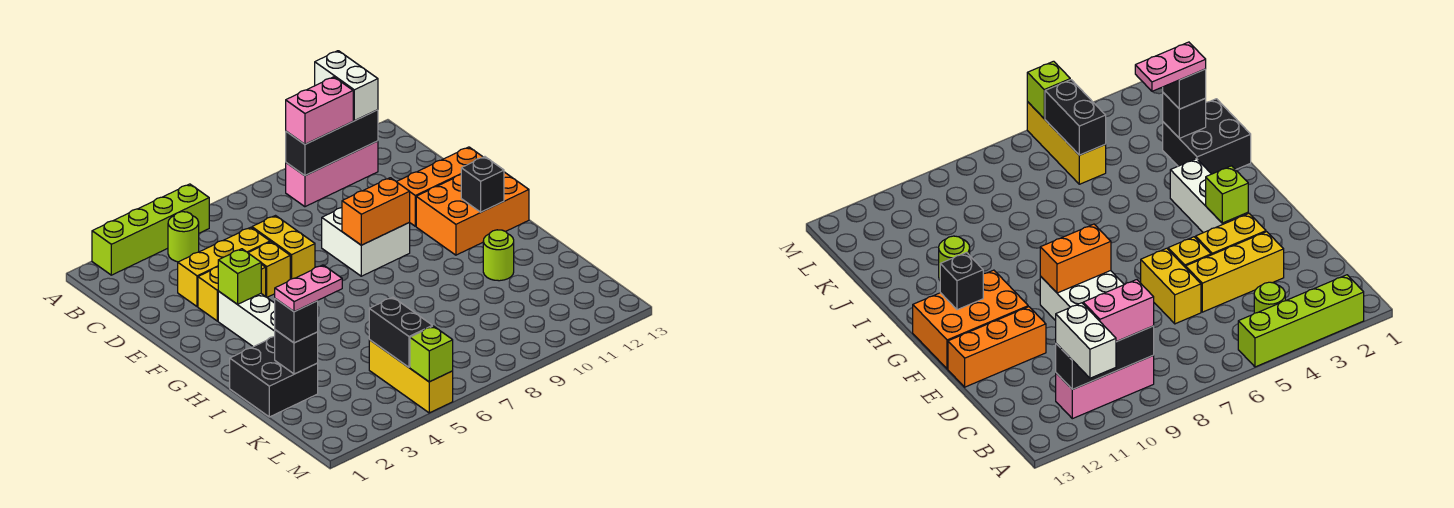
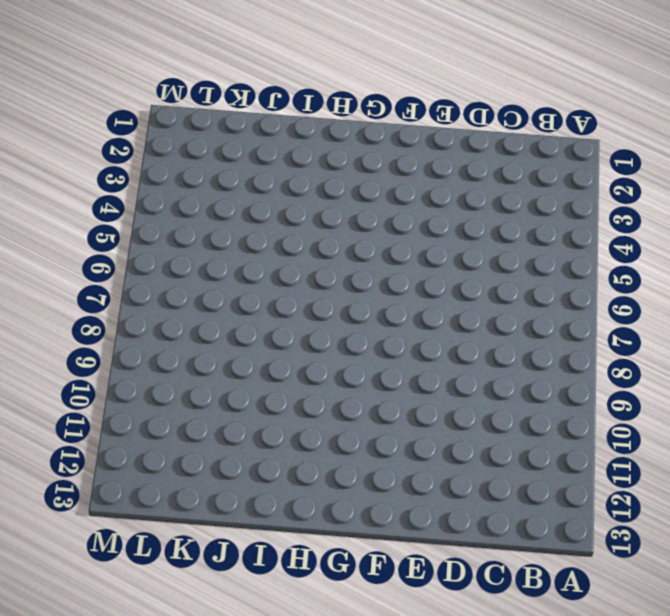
none -> lime 1x4 brick [92,184,209,275]
none -> lime 1x1 round brick [168,212,199,262]
none -> pink 1x3 brick [286,141,378,207]

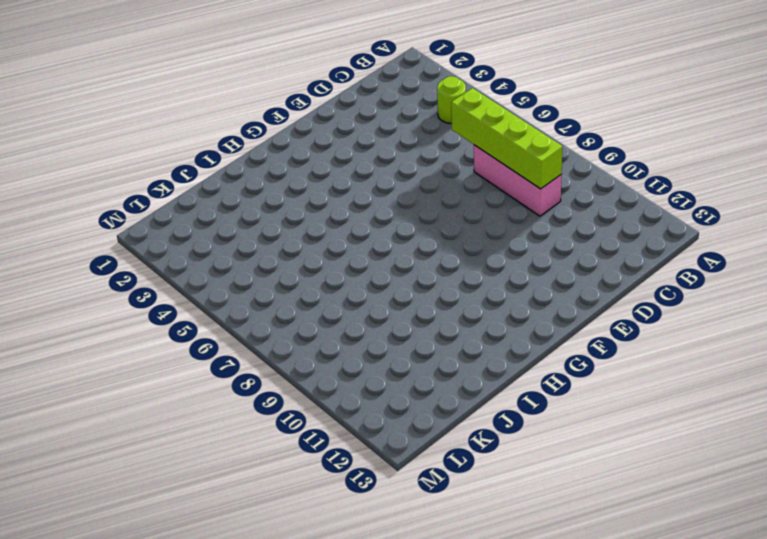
lime 1x4 brick [451,88,563,189] -> lime 1x4 brick moved to [92,184,209,275]
pink 1x3 brick [474,145,562,216] -> pink 1x3 brick moved to [286,141,378,207]
none -> yellow 1x3 brick [178,227,270,307]
none -> yellow 1x2 brick [252,216,315,279]
none -> yellow 1x2 brick [198,264,266,321]

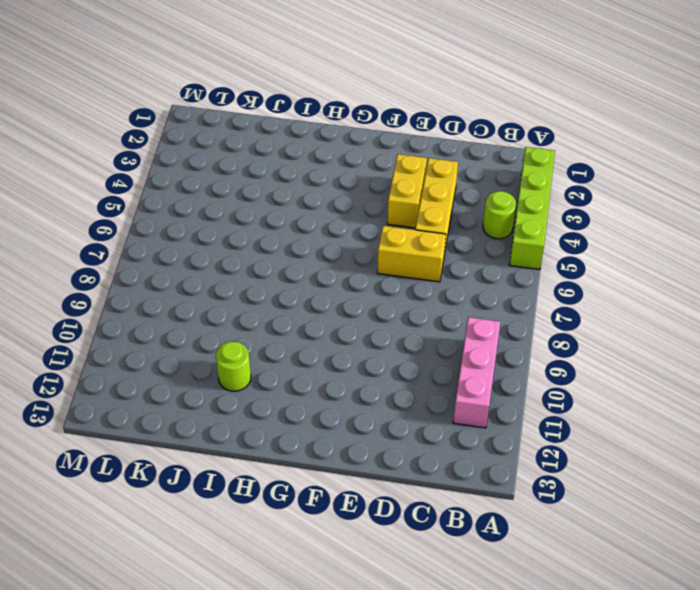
none -> yellow 1x1 brick [248,242,290,297]
none -> white 2x2 brick [322,208,410,276]
none -> orange 1x3 brick [397,147,483,226]

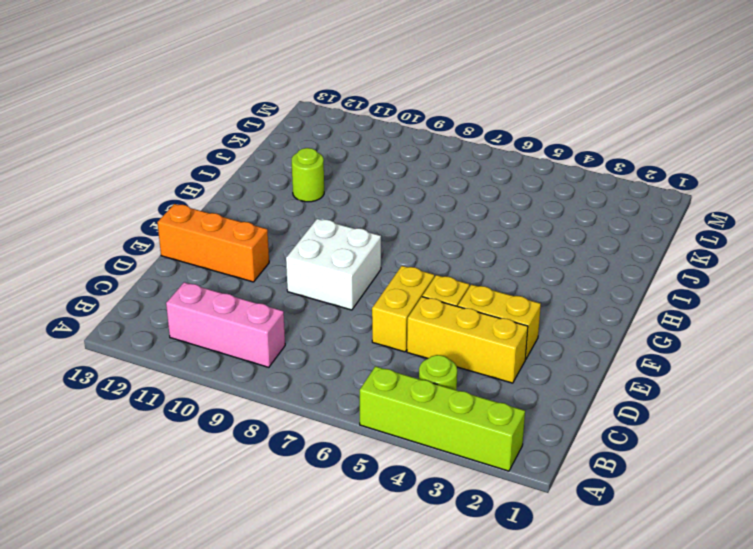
none -> white 1x3 brick [218,291,275,347]
none -> orange 2x3 brick [416,172,529,255]
none -> black 2x2 brick [230,336,318,417]

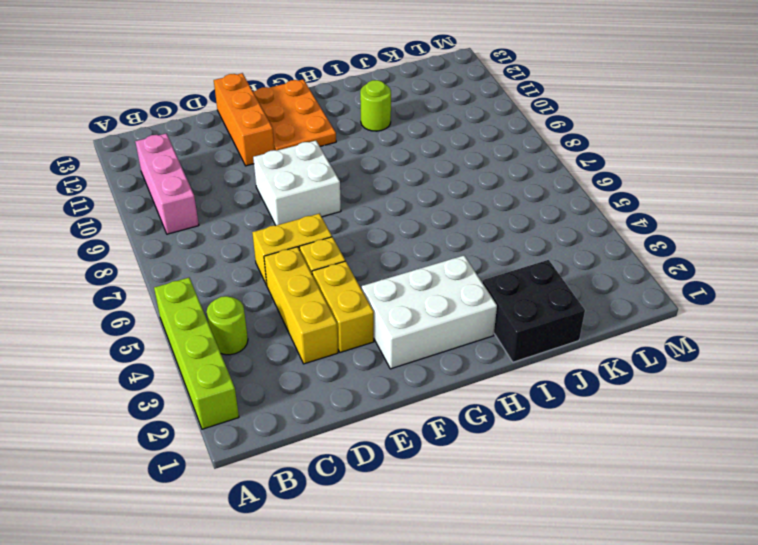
white 2x3 brick [362,256,497,369] -> white 1x3 brick [218,291,275,347]
orange 2x3 plate [253,79,336,151] -> orange 2x3 brick [416,172,529,255]
none -> yellow 1x3 brick [369,340,453,413]
none -> black 1x3 brick [286,110,378,176]
none -> lime 1x1 brick [218,249,261,304]

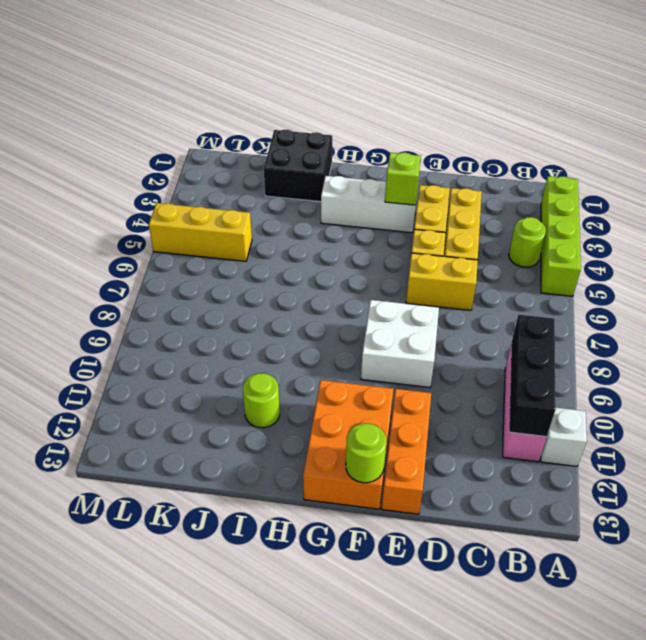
white 1x1 brick [541,408,587,466] -> none
lime 1x1 round brick [346,423,386,483] -> none
none -> orange 1x2 brick [342,178,410,245]
none -> black 1x1 brick [461,157,504,212]
none -> black 1x1 brick [275,330,318,374]

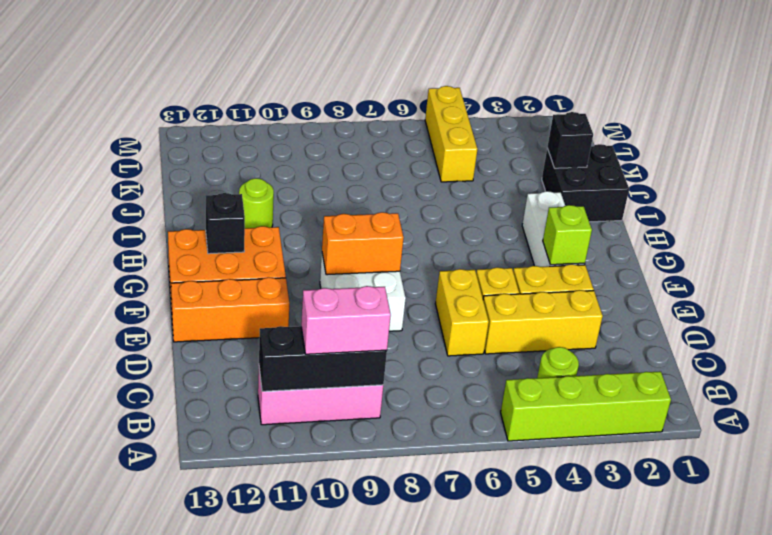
none -> black 1x2 brick [369,297,432,367]
none -> lime 1x1 brick [410,326,453,382]
none -> white 1x2 brick [315,51,378,121]

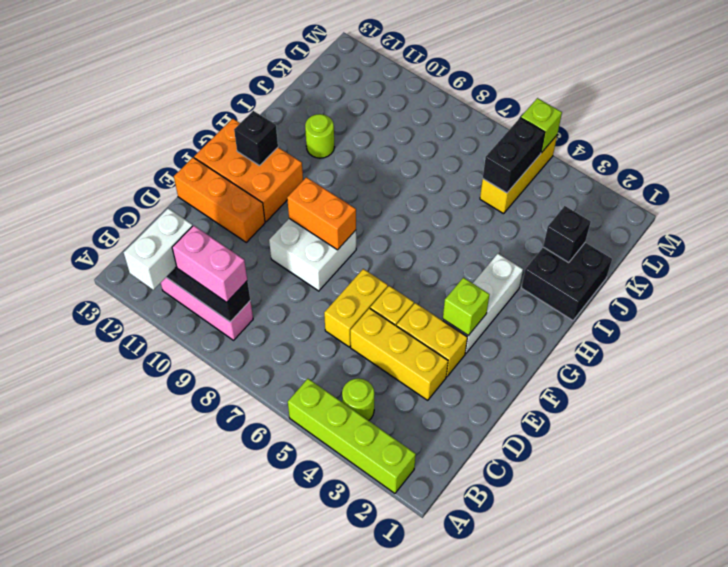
none -> black 1x1 brick [275,299,318,343]
none -> pink 1x2 plate [275,265,342,312]

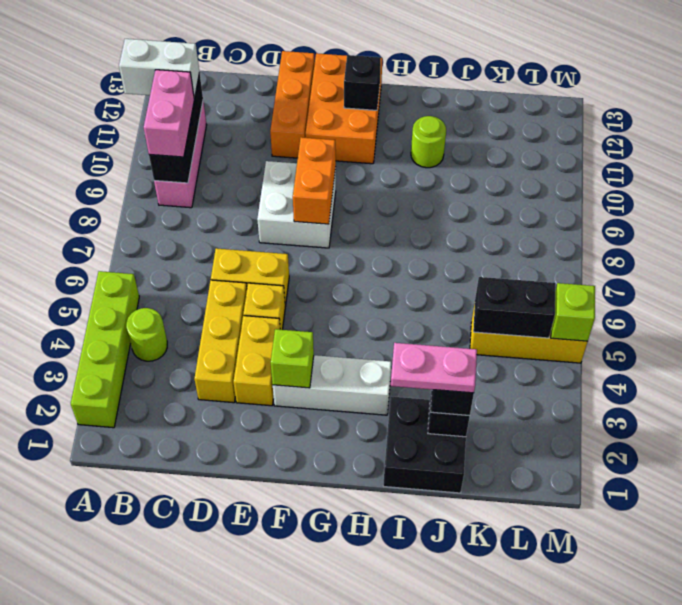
pink 1x2 plate [391,343,477,393] -> pink 1x2 plate turned to [275,265,342,312]

